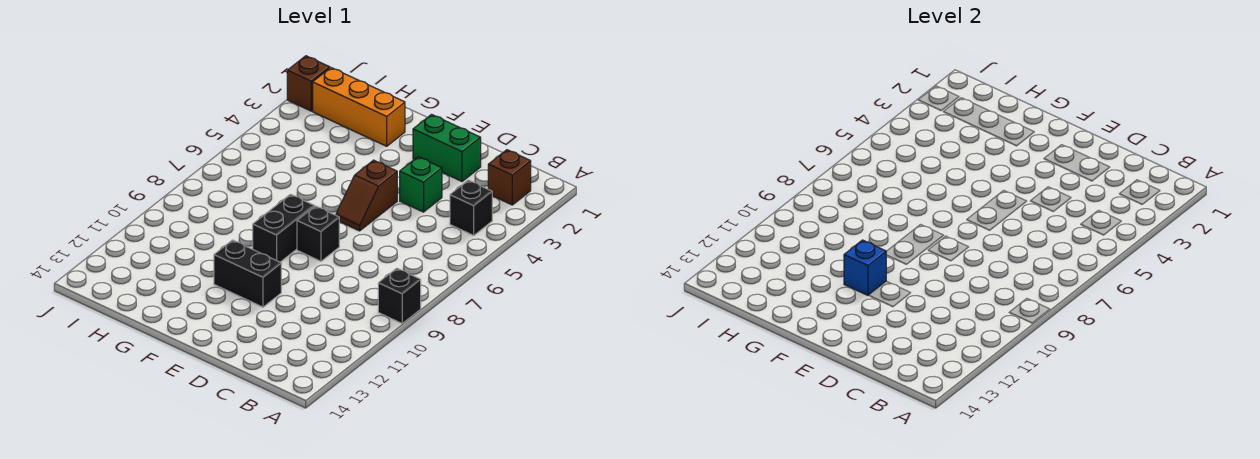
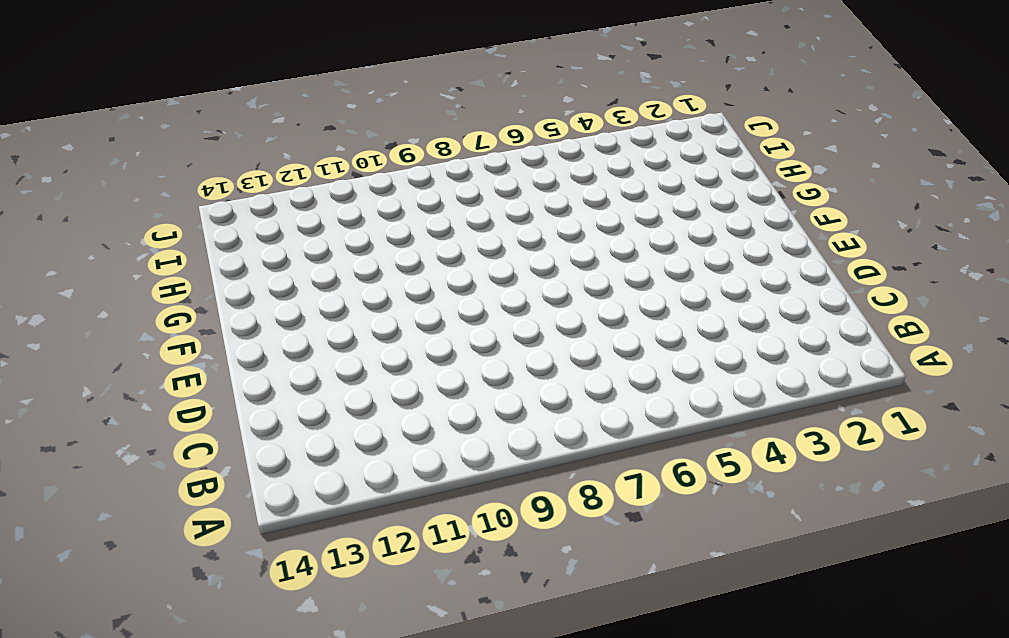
none -> black 1x1 brick [378,268,421,323]
none -> brown 1x1 brick [488,150,531,205]
none -> black 1x1 brick [450,180,492,235]

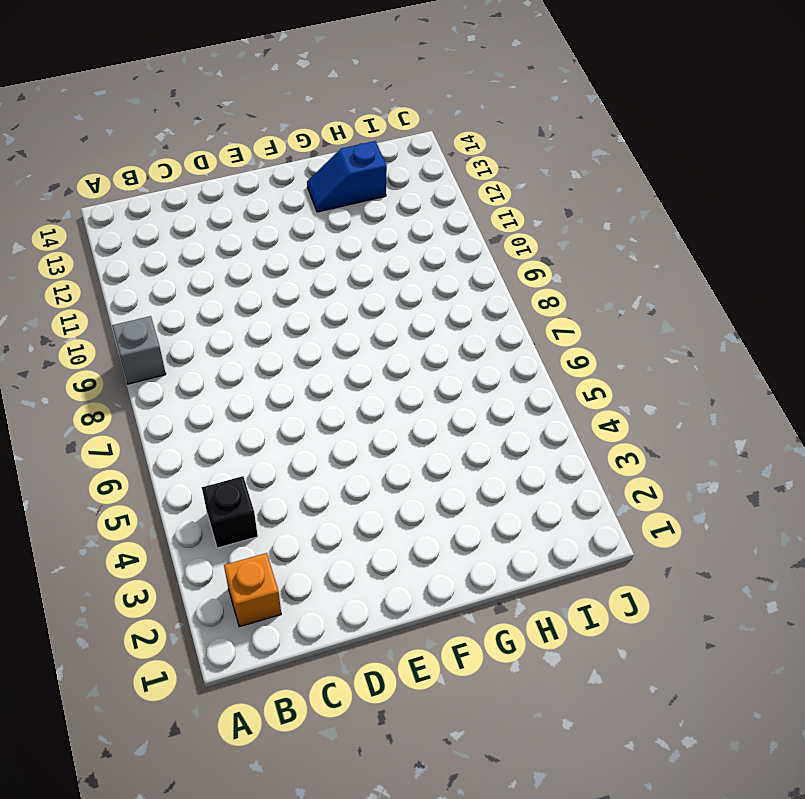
grey 1x1 brick [112,316,166,384] -> black 1x1 brick [378,268,421,323]
orange 1x1 brick [224,553,281,627] -> brown 1x1 brick [488,150,531,205]
blue 1x2 slope [307,141,387,212] -> none
none -> green 1x2 brick [413,115,481,181]
none -> green 1x1 brick [400,157,442,212]
none -> brown 1x2 slope [336,160,397,231]

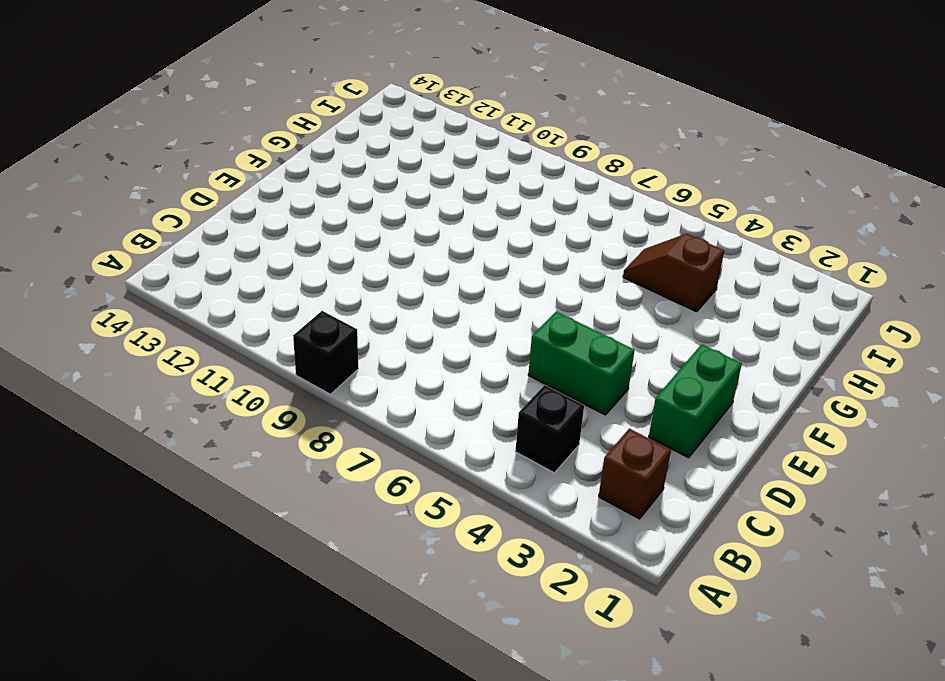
green 1x2 brick [528,311,635,415] -> green 1x1 brick [400,157,442,212]
brown 1x2 slope [623,234,724,312] -> brown 1x2 slope moved to [336,160,397,231]
none -> black 1x1 brick [297,206,339,261]
none -> black 1x2 brick [214,240,281,307]
none -> black 1x2 brick [253,194,314,262]

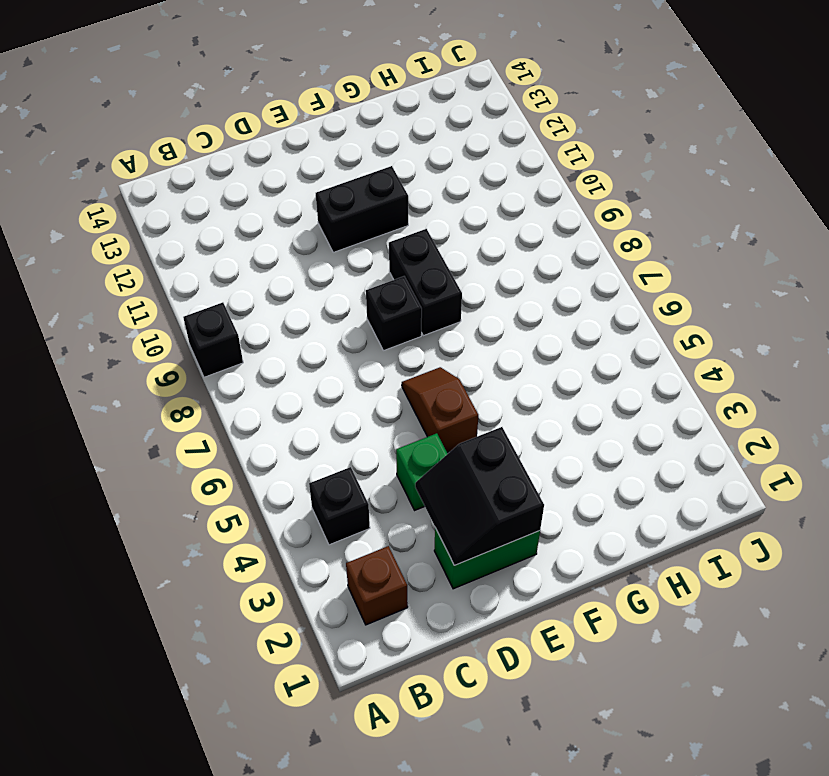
black 2x2 slope [415,427,544,565] -> none
none -> orange 1x3 brick [313,68,405,146]
none -> brown 1x1 brick [287,56,330,111]
none -> blue 1x1 brick [844,240,886,295]

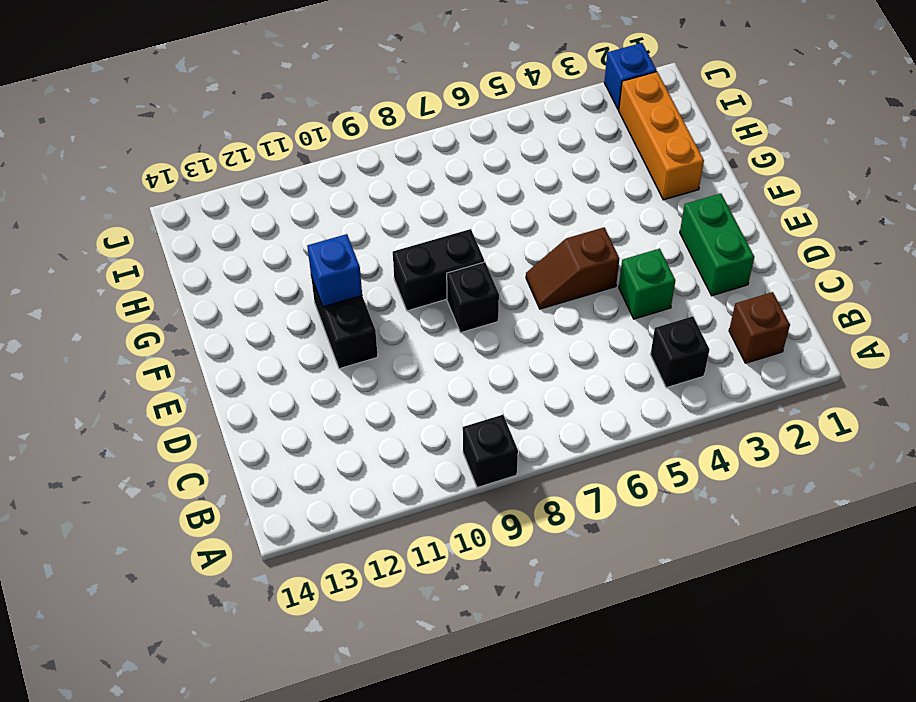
blue 1x1 brick [604,43,657,110] -> brown 1x1 brick [287,56,330,111]

